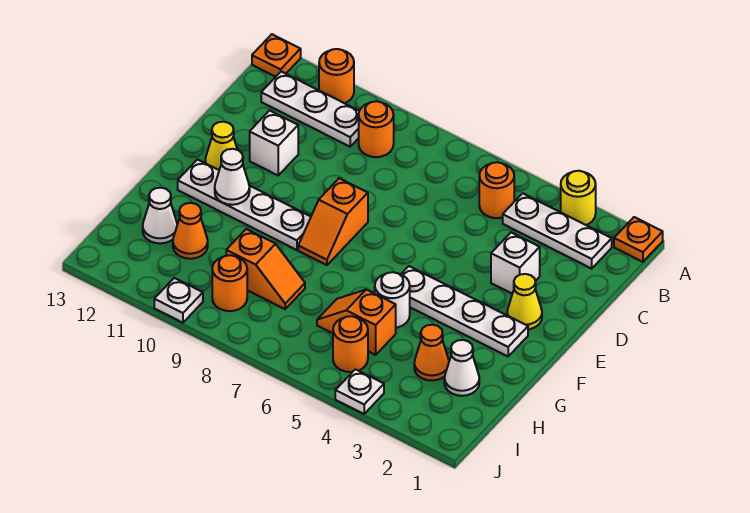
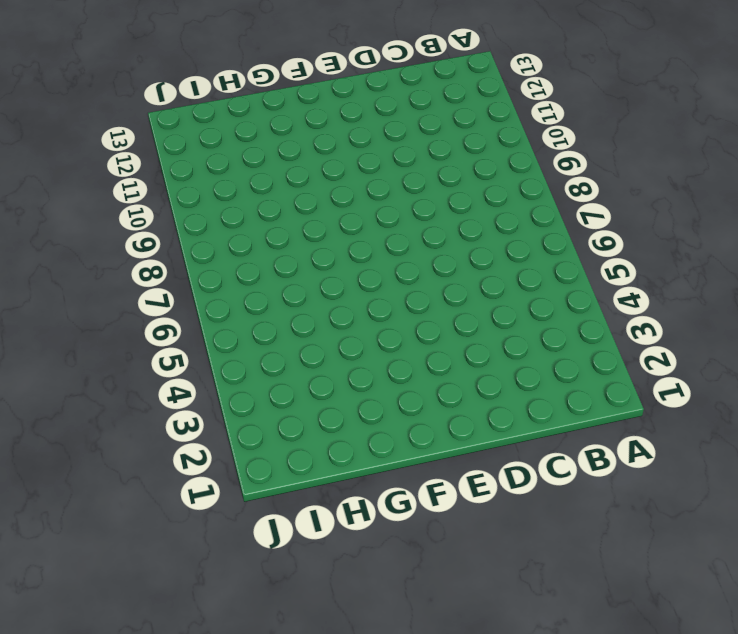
none -> orange 1x1 plate [614,217,663,262]
none -> yellow 1x1 round brick [561,171,596,225]
none -> orange 1x1 round brick [319,49,354,103]

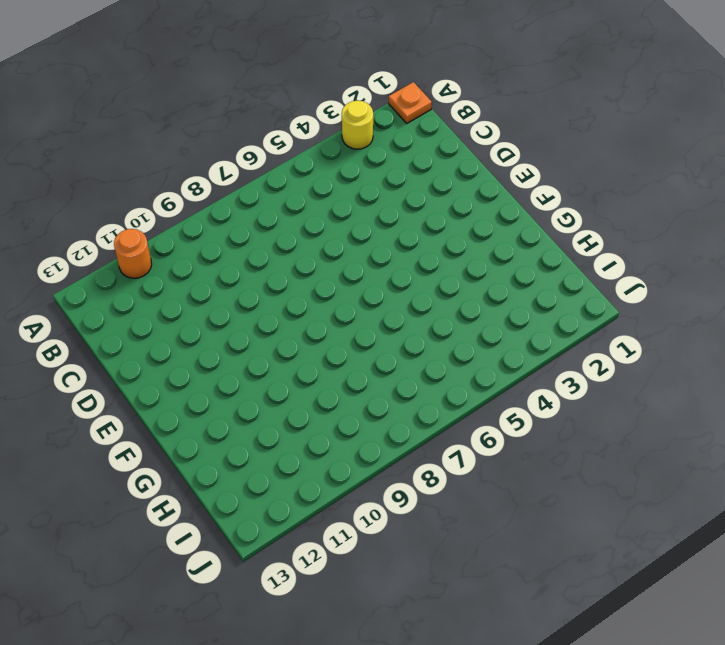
none -> orange 1x1 plate [252,34,301,77]
none -> white 1x3 plate [503,193,612,269]
none -> orange 1x1 round brick [479,162,514,218]

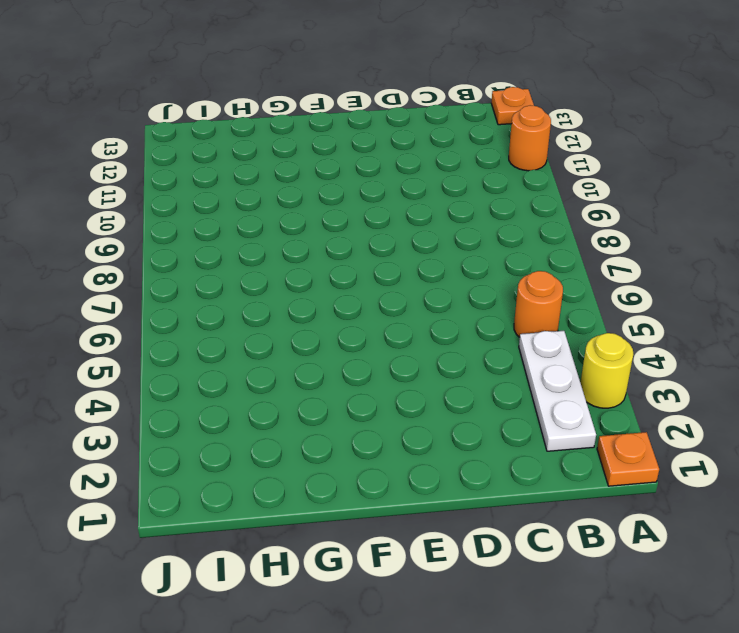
none -> orange 1x1 round brick [359,101,394,157]
none -> white 1x3 plate [261,72,359,147]
none -> white 1x1 brick [491,233,540,294]

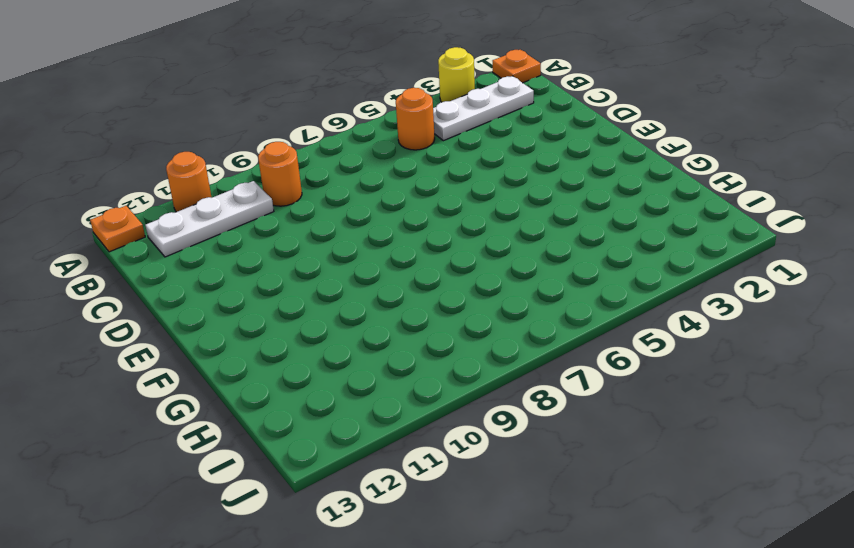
none -> white 1x1 brick [491,233,540,294]
none -> white 1x1 brick [250,111,298,175]
none -> yellow 1x1 cone [507,274,542,329]

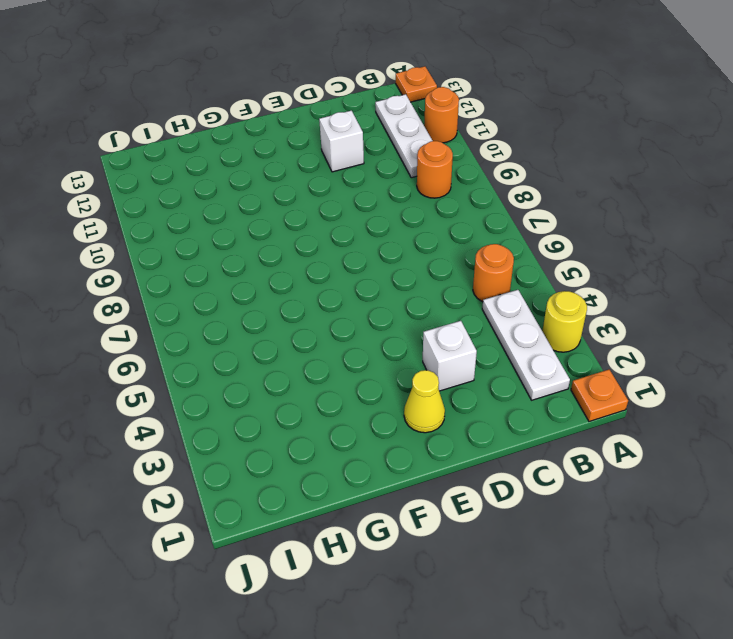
none -> orange 1x2 slope [298,178,368,265]
none -> yellow 1x1 cone [205,122,237,170]
none -> white 1x4 plate [401,266,528,356]

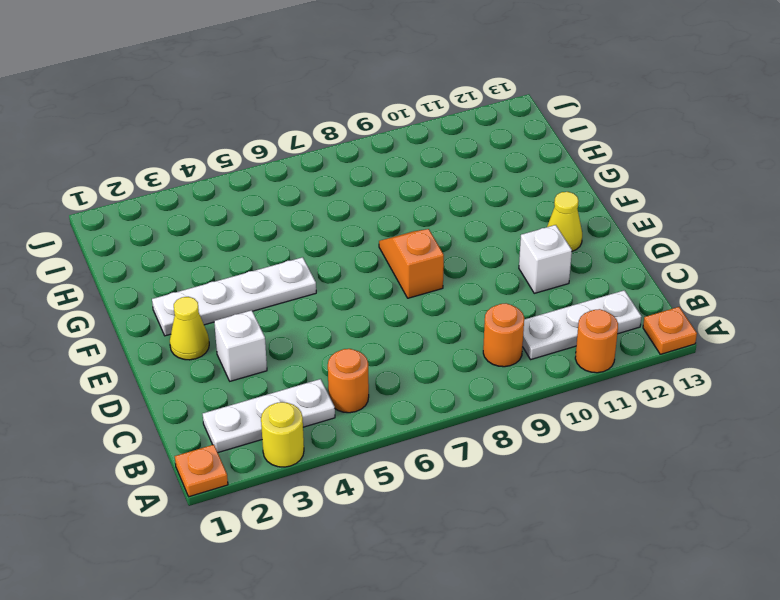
none -> white 1x4 plate [178,160,311,250]
none -> white 1x1 round brick [375,272,410,328]
none -> white 1x1 cone [444,340,479,396]

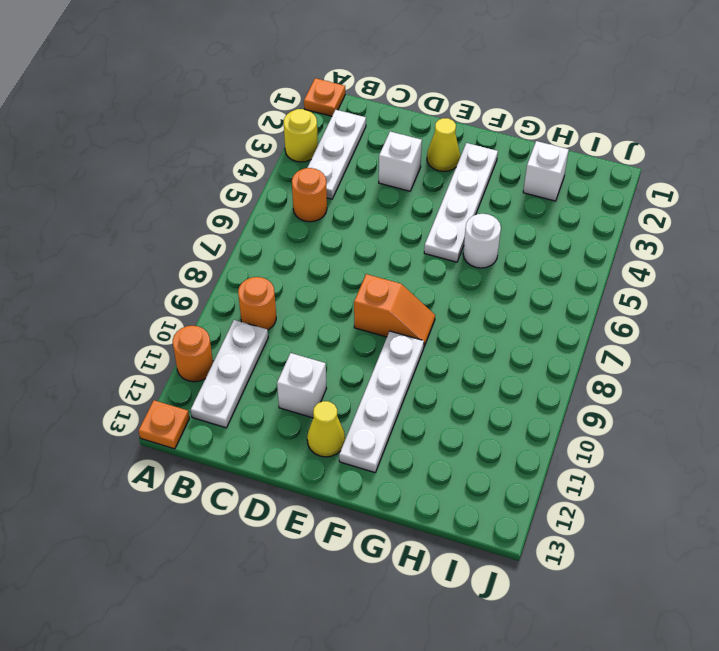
white 1x1 brick [523,141,569,201] -> white 1x1 cone [444,340,479,396]
none -> orange 1x1 cone [414,325,449,381]
none -> orange 1x2 slope [317,290,396,355]
none -> orange 1x2 slope [226,229,305,309]

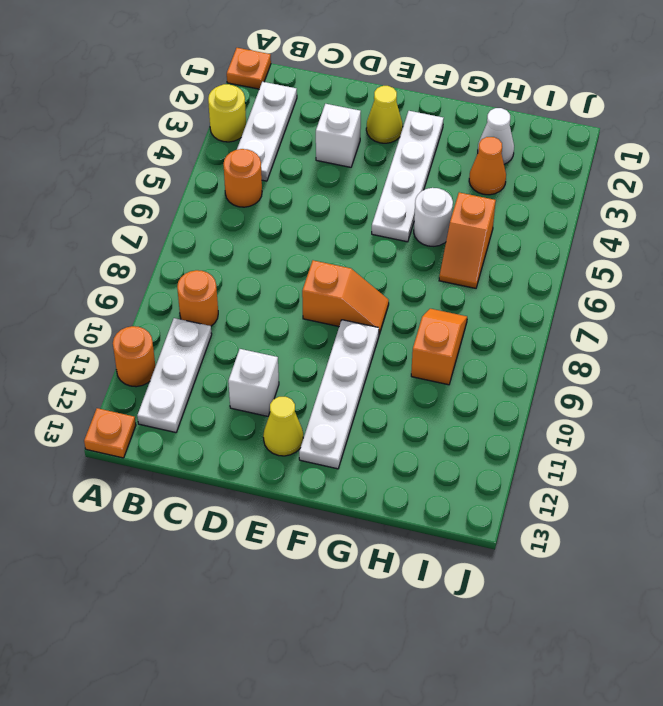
none -> orange 1x1 cone [173,203,208,259]
none -> white 1x1 cone [143,188,177,243]
none -> orange 1x1 round brick [333,316,368,372]

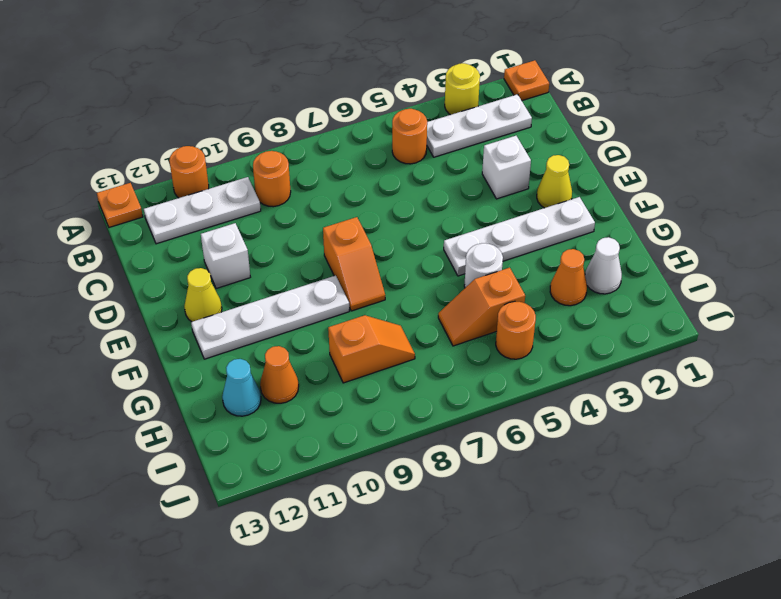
cyan 1x1 cone [222,359,261,416] -> white 1x1 cone [143,188,177,243]
none -> orange 1x1 round brick [212,255,247,311]
none -> white 1x1 plate [335,369,384,414]
none -> white 1x1 plate [154,278,203,323]

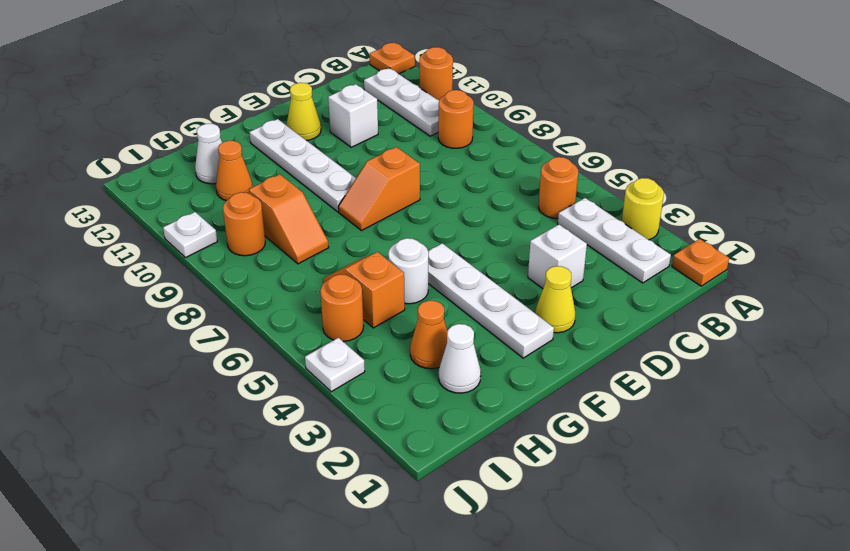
none -> white 1x1 cone [215,149,250,205]

